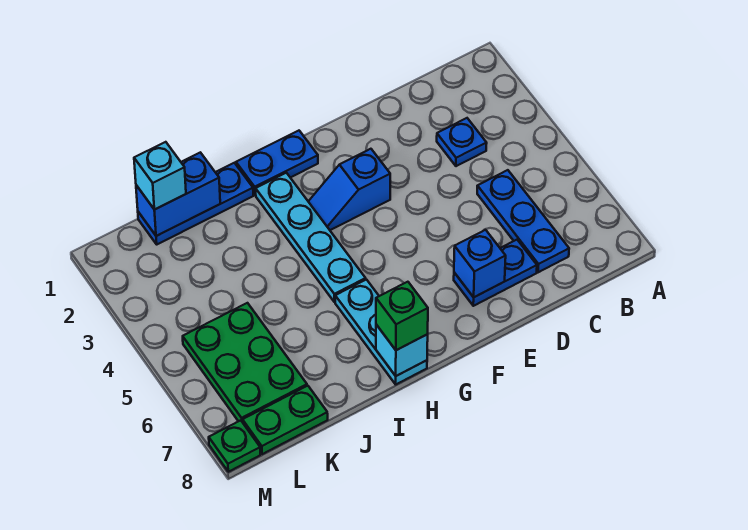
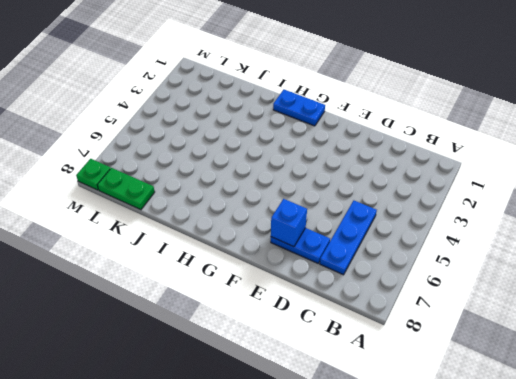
none -> blue 1x1 plate [437,118,487,166]
none -> blue 1x2 slope [308,149,390,230]
none -> cyan 1x4 plate [256,173,366,302]

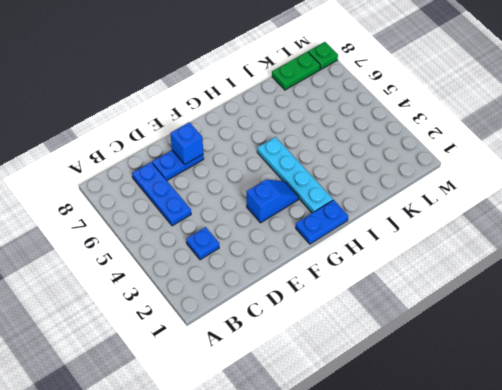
none -> cyan 1x3 plate [335,280,427,384]
none -> blue 1x3 plate [138,163,253,244]
none -> green 2x3 plate [183,303,307,422]

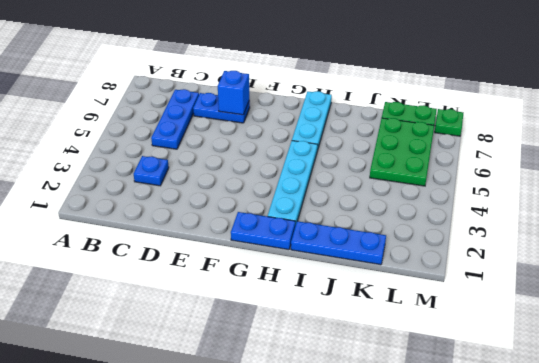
none -> blue 1x2 slope [308,149,390,230]
none -> cyan 1x1 brick [376,325,428,376]
none -> blue 1x2 brick [136,152,220,236]

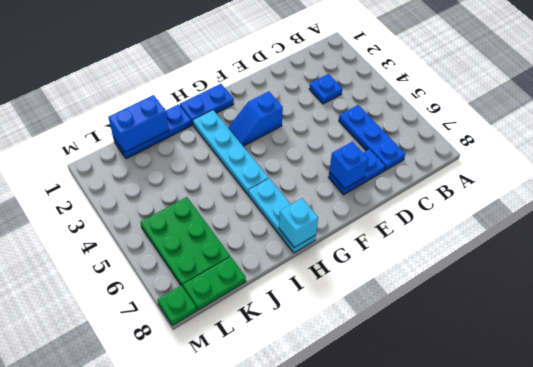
none -> green 1x1 brick [376,282,428,350]
none -> cyan 1x1 brick [134,142,186,210]

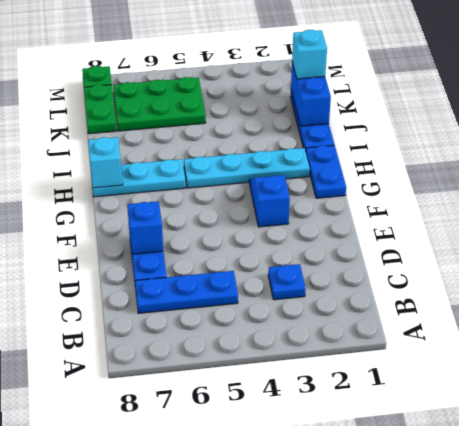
none -> green 1x1 brick [376,282,428,350]

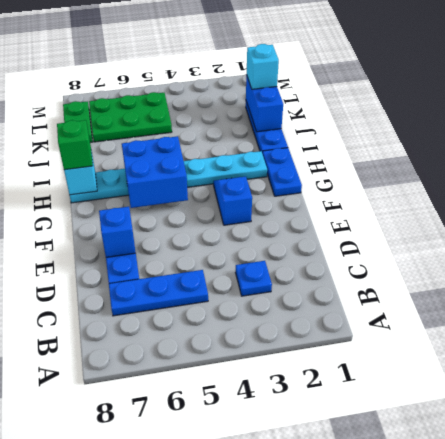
blue 2x2 brick [122,136,188,208] -> none
none -> green 1x1 plate [209,420,260,472]

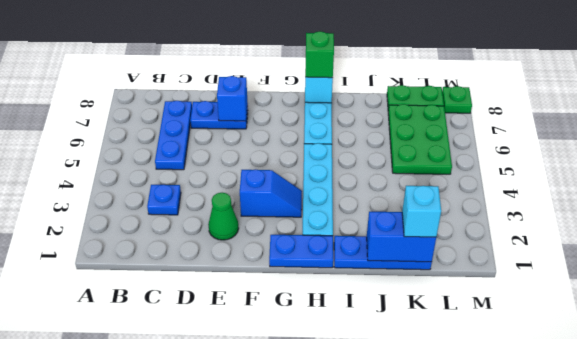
green 1x1 cone [208,193,239,240] -> none

